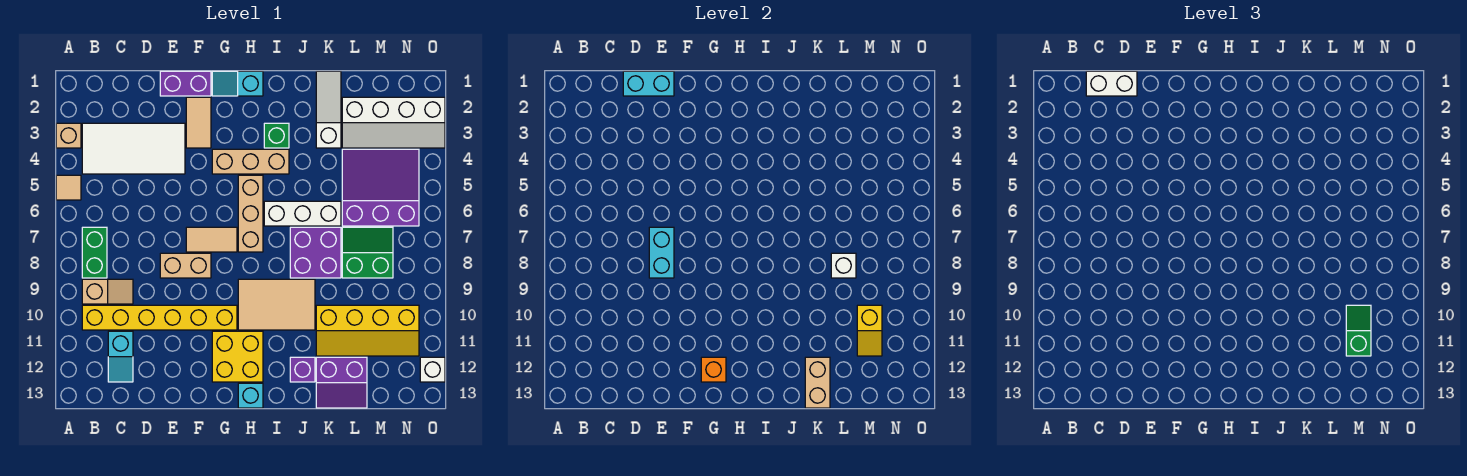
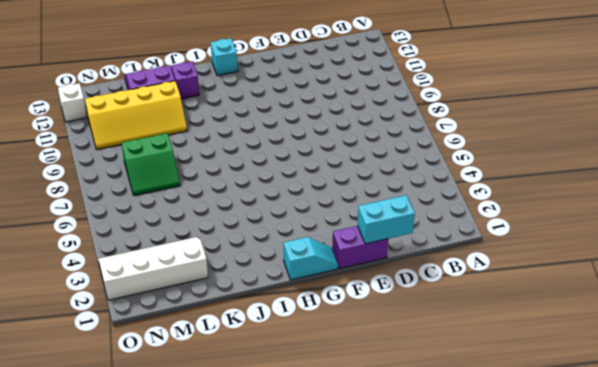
yellow 2x4 slope [85,81,187,149] -> yellow 2x4 slope turned to [316,305,419,356]
none -> tan 1x1 brick [56,123,81,148]
none -> tan 1x1 tile [56,175,81,200]
none -> white 2x4 tile [82,123,185,174]
none -> green 1x2 brick [82,227,107,278]

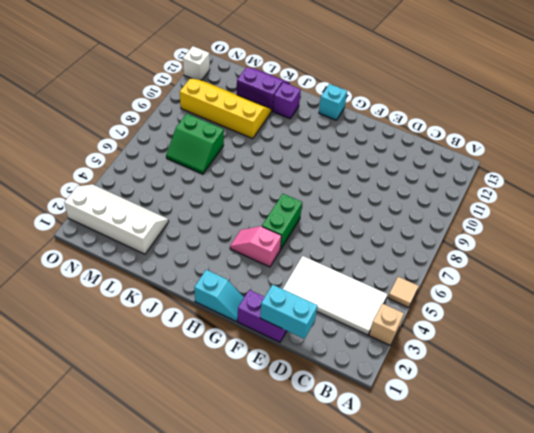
pink 1x2 slope [230,226,281,267] -> tan 1x3 brick [212,149,289,174]
green 1x2 brick [262,194,302,250] -> green 1x2 brick moved to [82,227,107,278]
none -> tan 1x2 slope [82,279,133,304]
none -> yellow 1x6 brick [82,305,237,330]
none -> cyan 1x2 slope [108,331,133,382]
none -> tan 1x2 brick [160,253,211,278]

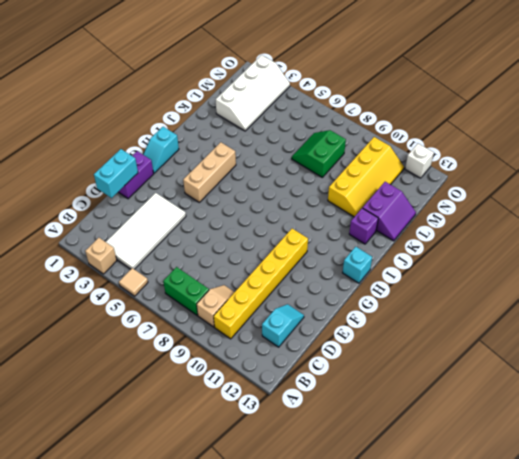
cyan 1x2 slope [262,304,304,347] -> cyan 1x2 slope turned to [108,331,133,382]
none -> tan 1x2 brick [160,253,211,278]
none -> tan 1x2 tile [186,97,211,148]
none -> tan 1x2 tile [186,227,237,252]
none -> yellow 2x2 brick [212,331,263,382]

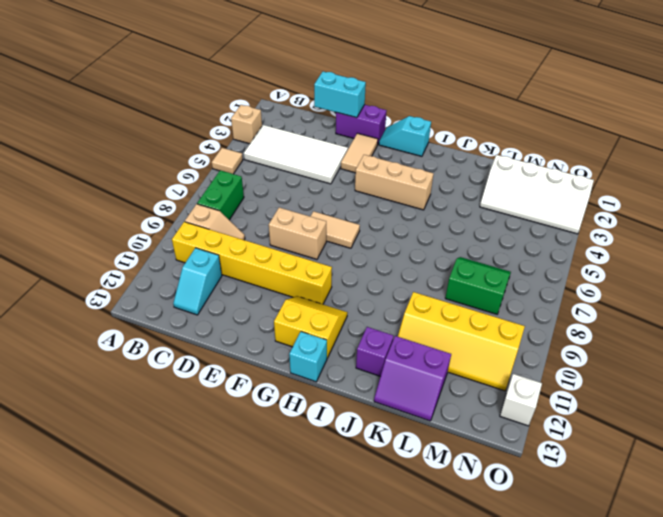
yellow 2x2 slope [274,296,348,358] -> yellow 2x2 brick [212,331,263,382]
none -> tan 1x3 brick [238,175,263,252]
none -> tan 2x3 tile [238,279,315,330]
none -> green 1x1 brick [264,123,289,148]
none -> white 1x3 brick [264,201,341,226]

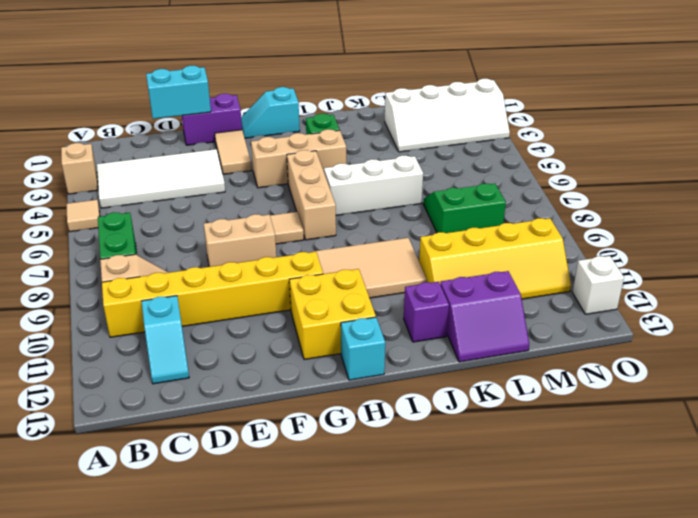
none -> purple 2x2 brick [290,227,341,278]
none -> white 1x3 slope [316,71,341,148]
none -> purple 3x3 slope [342,149,419,226]
none -> cyan 1x2 brick [649,227,674,278]

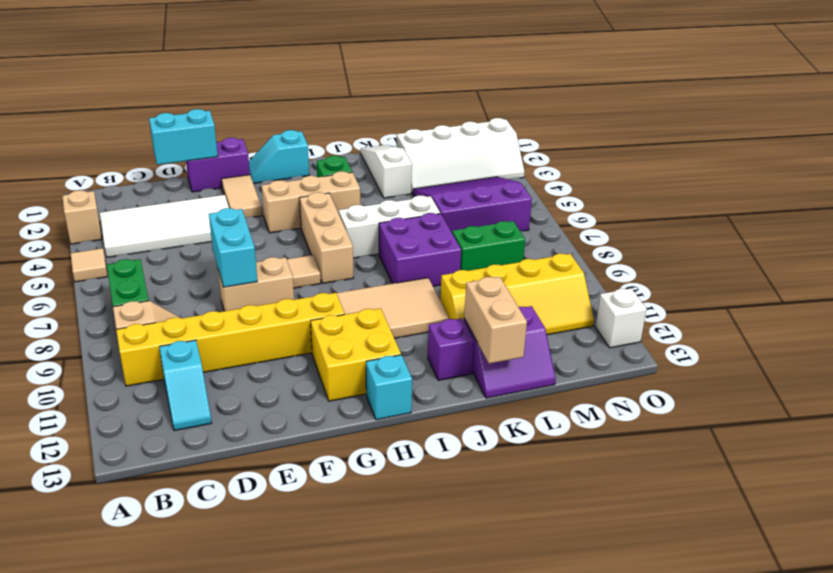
none -> orange 1x1 brick [701,357,726,382]
none -> white 1x1 brick [831,253,856,278]
none -> yellow 1x2 slope [857,305,882,356]
none -> white 1x2 brick [1086,71,1137,96]

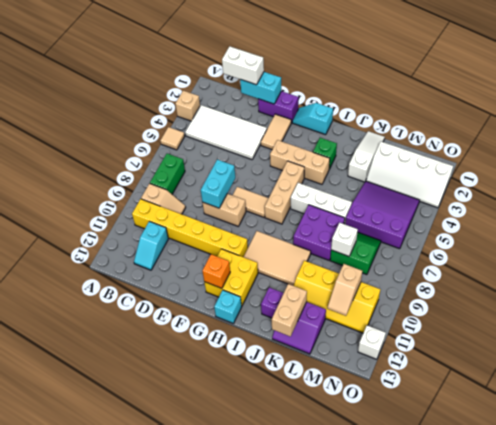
tan 1x2 slope [327,264,362,316] -> yellow 1x2 slope [857,305,882,356]
none -> green 1x2 slope [1346,305,1371,356]

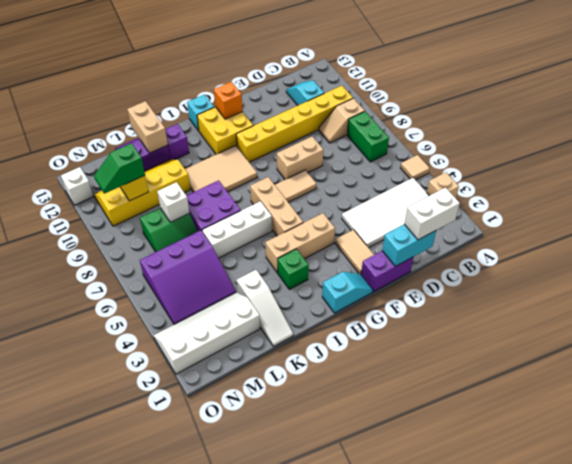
green 1x2 slope [94,143,145,194] -> green 1x2 slope turned to [1346,305,1371,356]
none -> cyan 1x2 brick [649,227,674,278]

